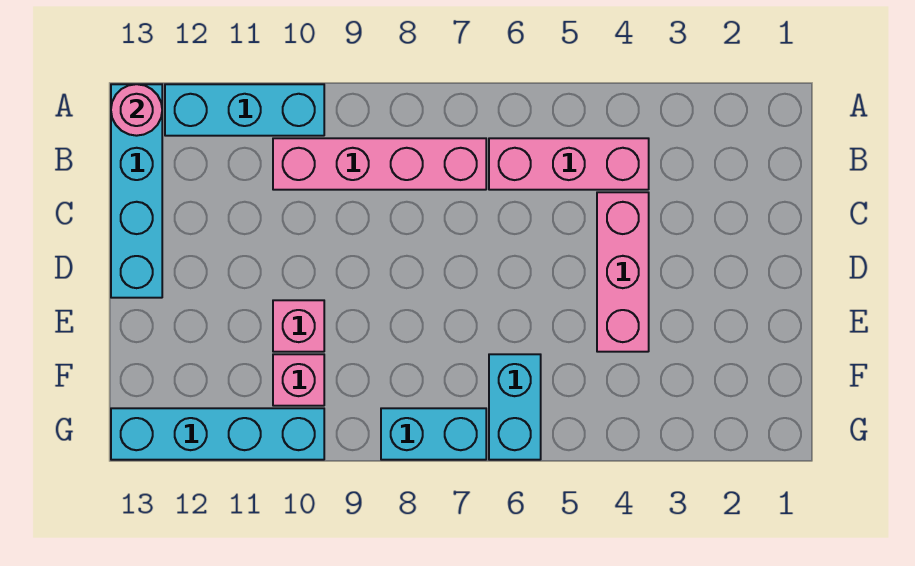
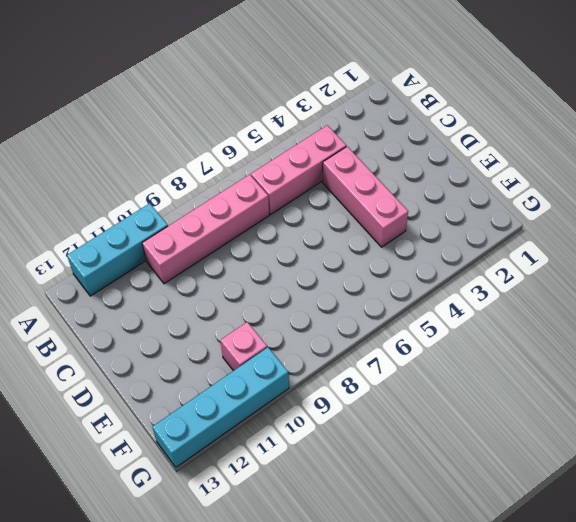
none -> cyan 1x4 brick [111,84,162,298]
none -> pink 1x1 brick [273,300,324,352]

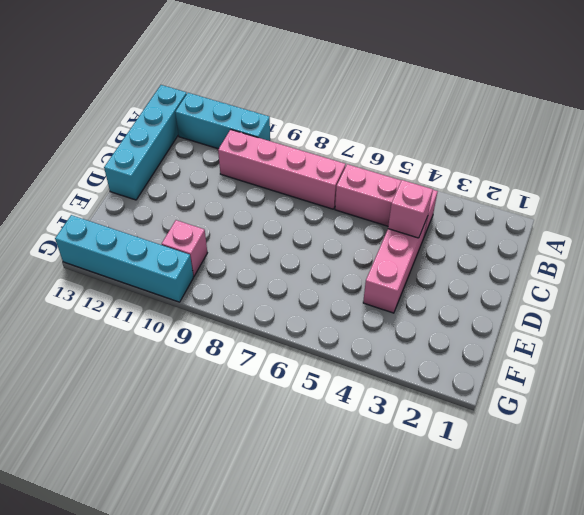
pink 1x1 brick [388,180,433,238] -> pink 1x1 brick moved to [273,300,324,352]
none -> cyan 1x2 brick [489,354,541,460]
none -> cyan 1x2 brick [381,408,486,460]

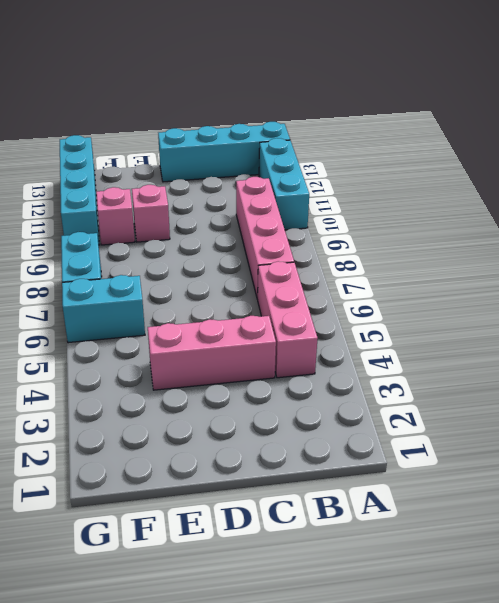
none -> pink 1x1 round brick [111,84,162,136]

